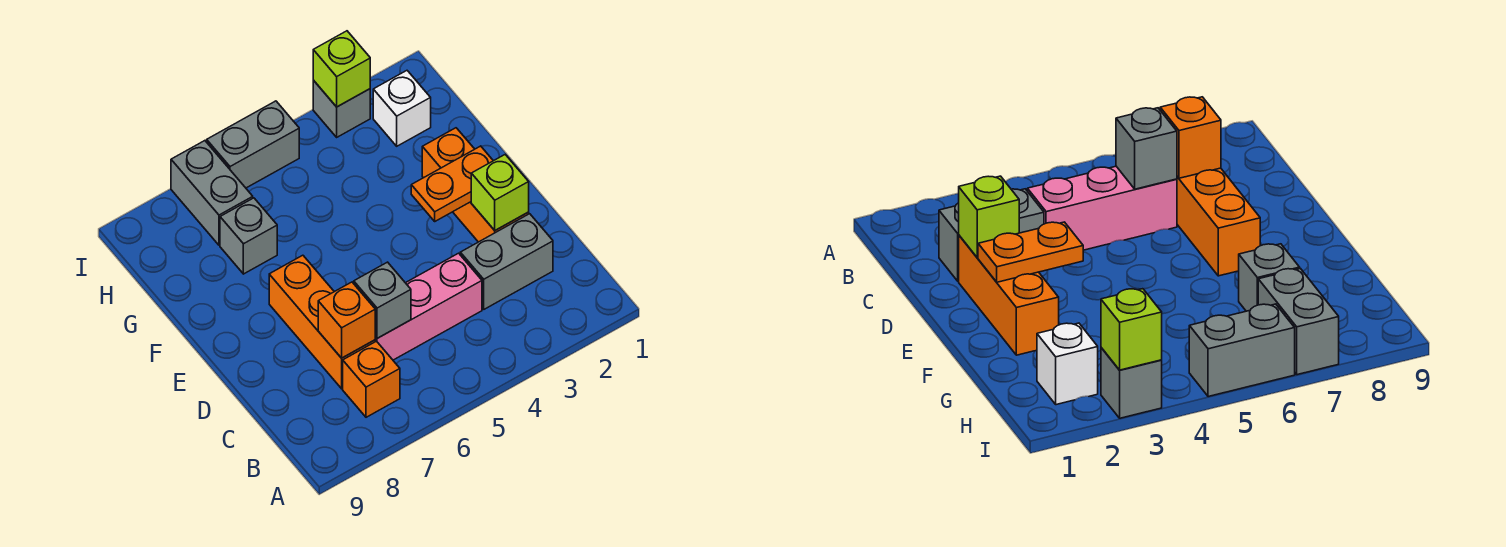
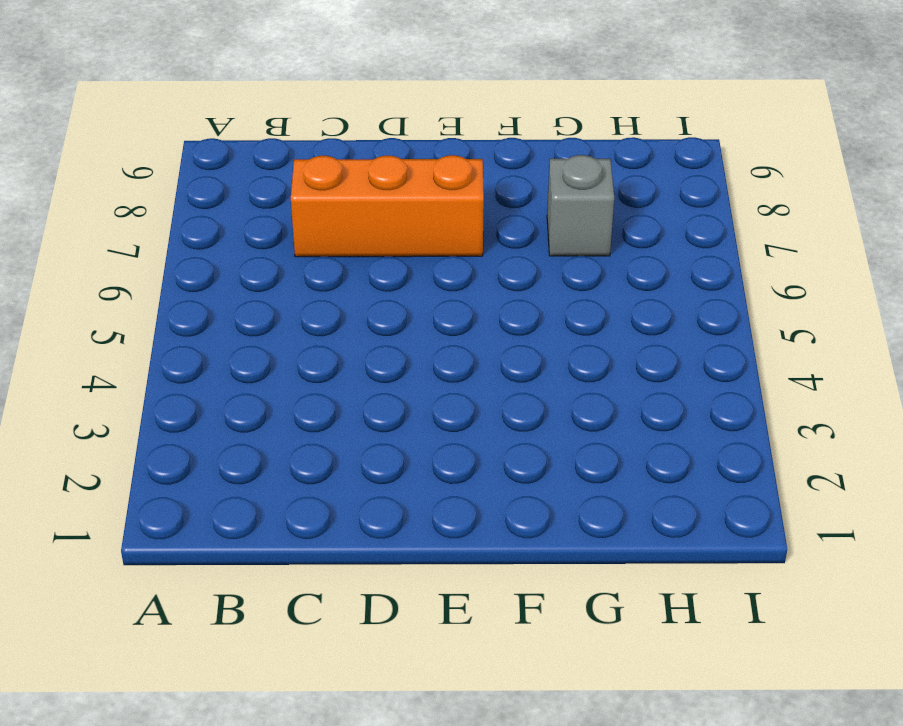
none -> orange 1x1 brick [343,341,400,417]
none -> grey 1x2 brick [460,214,553,309]
none -> pink 1x3 brick [375,253,482,360]

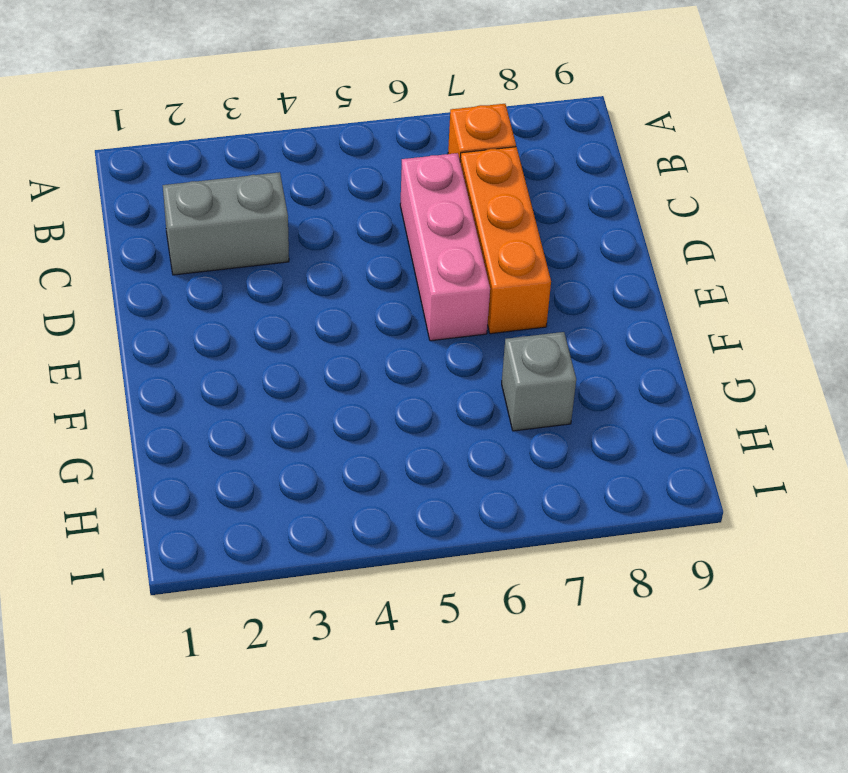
pink 1x3 brick [400,153,490,341] -> pink 1x3 brick turned to [375,253,482,360]
none -> orange 1x3 brick [422,128,529,242]
none -> white 1x1 brick [373,71,431,146]
none -> grey 1x2 brick [171,141,253,245]

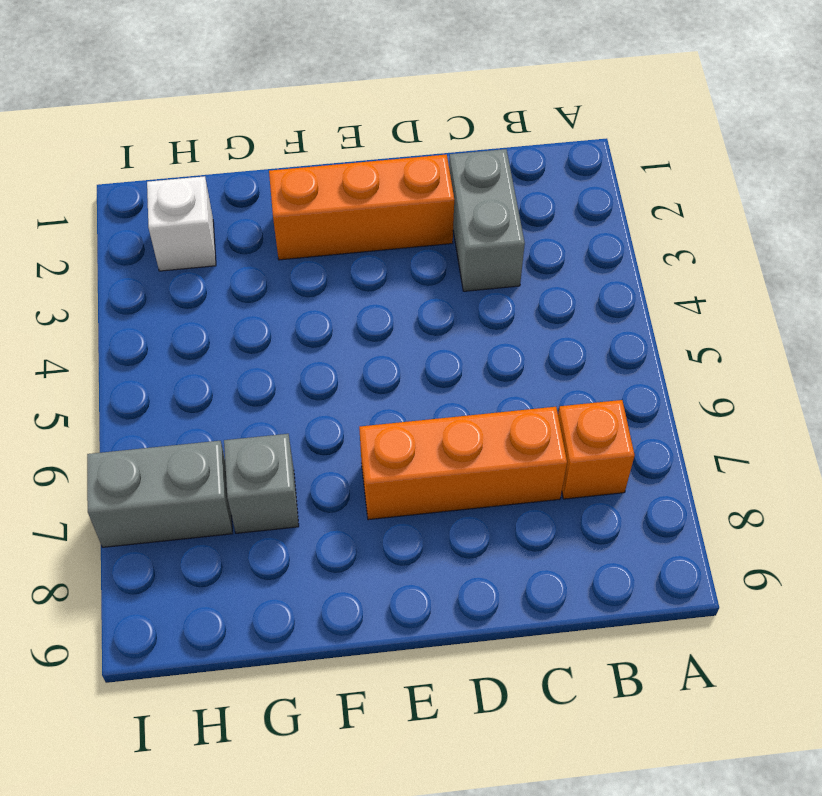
none -> pink 1x3 brick [375,253,482,360]
none -> grey 1x1 brick [313,80,370,137]
none -> grey 1x2 brick [207,101,299,188]

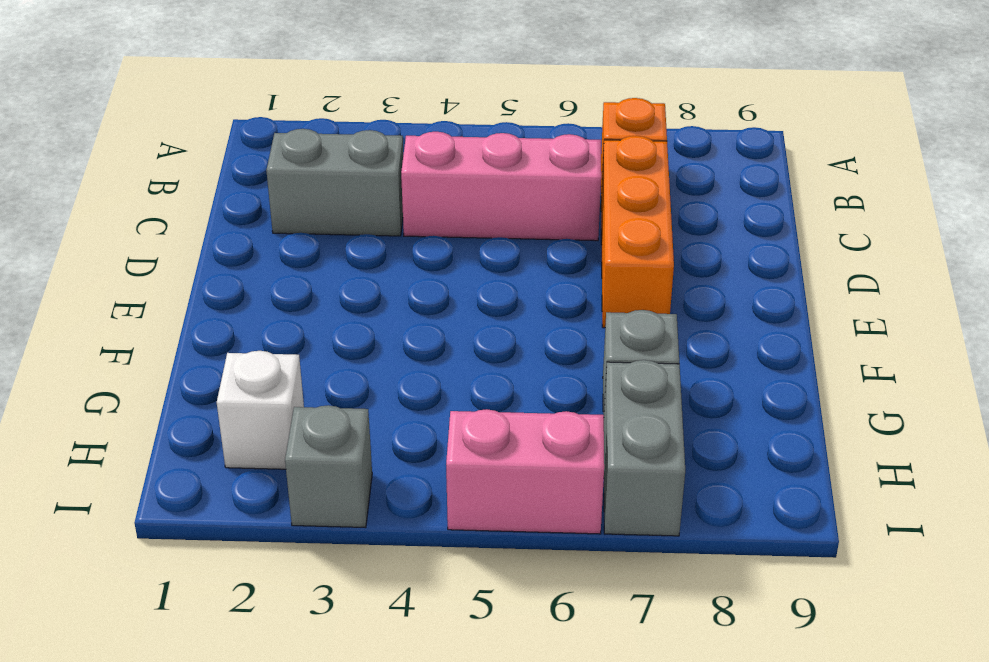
pink 1x2 brick [446,409,604,534] -> grey 1x2 brick [207,101,299,188]
none -> orange 1x3 brick [422,128,529,242]
none -> grey 1x1 brick [354,262,411,338]
none -> orange 1x1 brick [318,282,375,358]

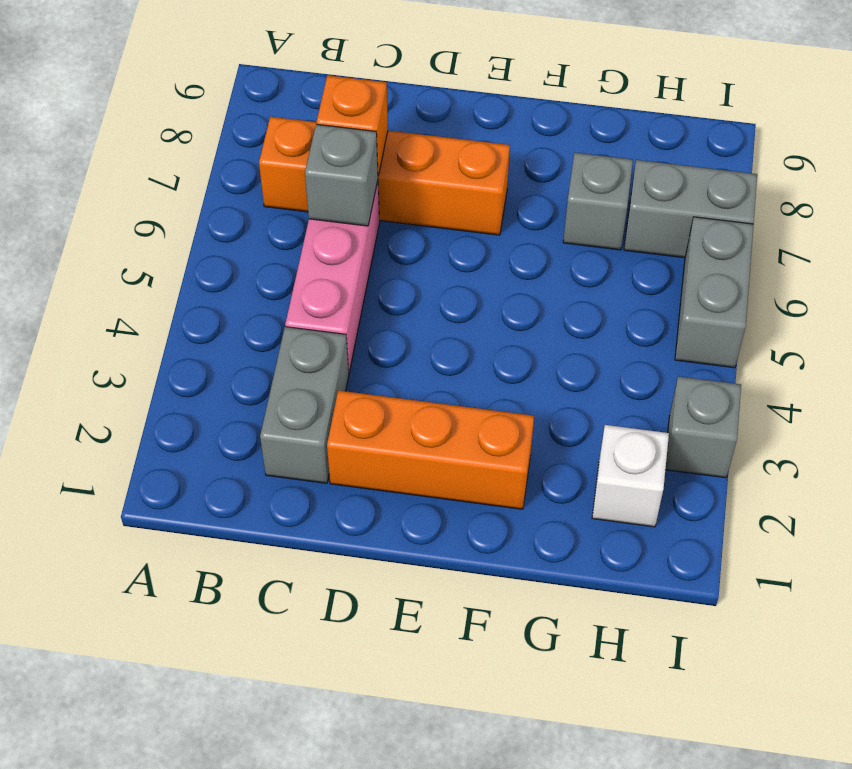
none -> lime 1x1 brick [471,155,529,230]
none -> orange 1x2 plate [411,146,493,221]
none -> lime 1x1 brick [313,31,370,107]

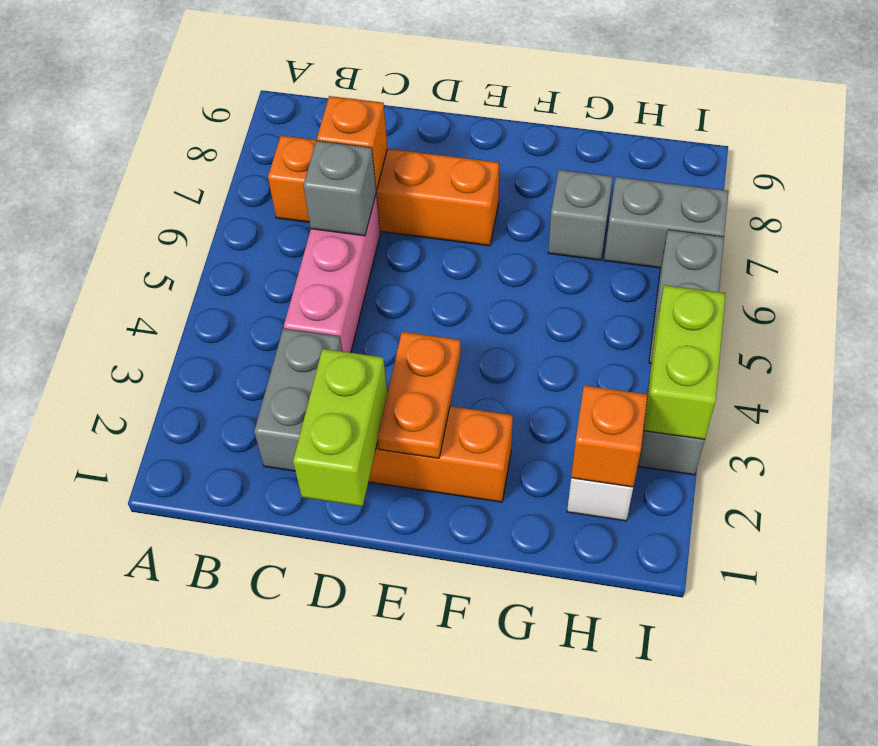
lime 1x2 brick [293,349,387,506] -> lime 1x1 brick [471,155,529,230]
orange 1x1 brick [571,385,648,487] -> none
lime 1x2 brick [643,285,726,439] -> lime 1x1 brick [313,31,370,107]

